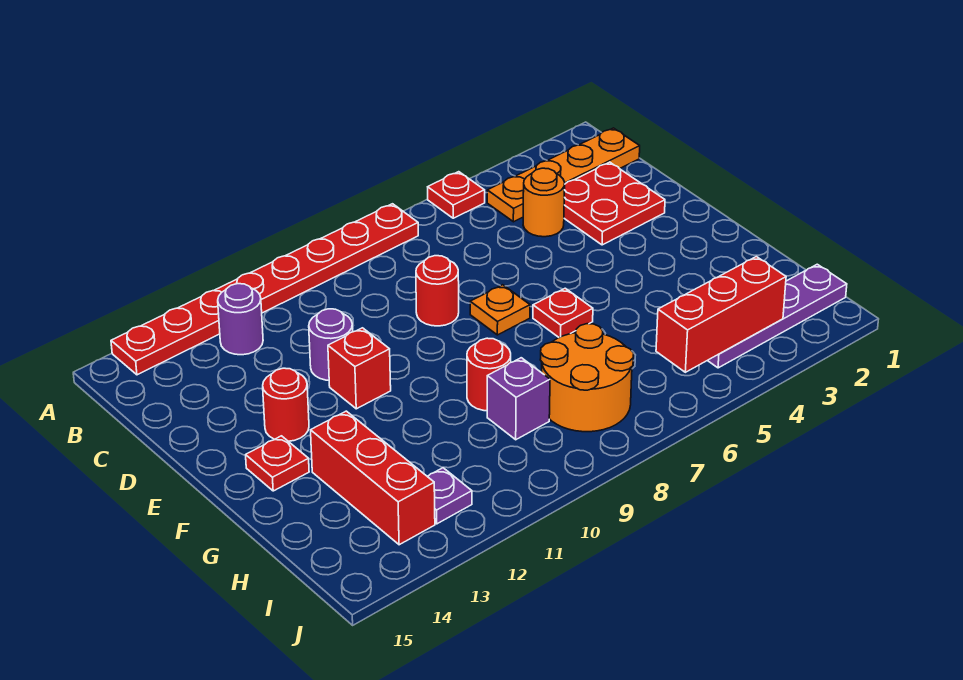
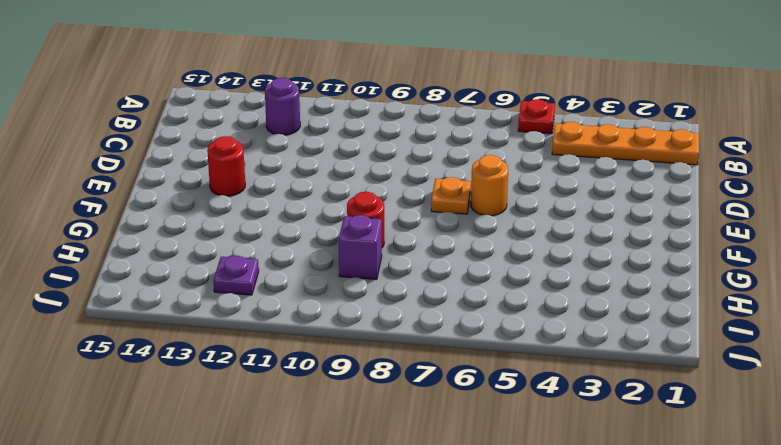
orange 1x1 round brick [471,155,508,216] -> orange 1x1 round brick moved to [523,168,565,237]
none -> red 1x8 plate [111,204,418,375]
none -> red 2x2 plate [564,162,665,245]
none -> red 1x1 round brick [416,256,459,326]

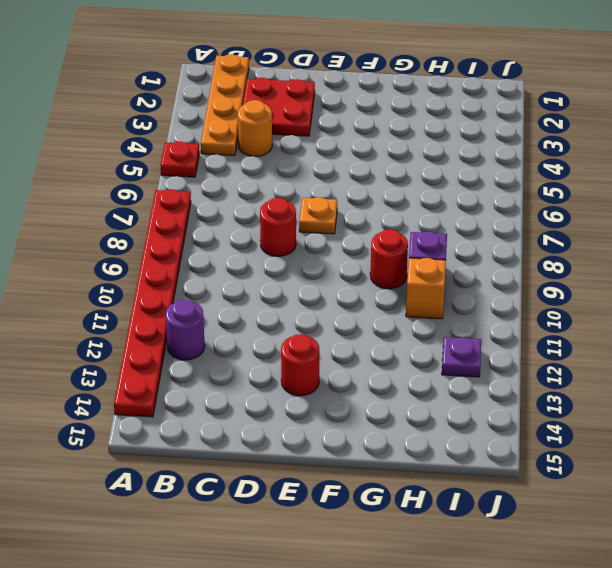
orange 1x1 brick [406,258,446,319] -> none
none -> purple 1x1 round brick [309,309,353,380]
none -> red 1x1 brick [328,328,391,409]
none -> red 1x1 plate [533,288,593,338]

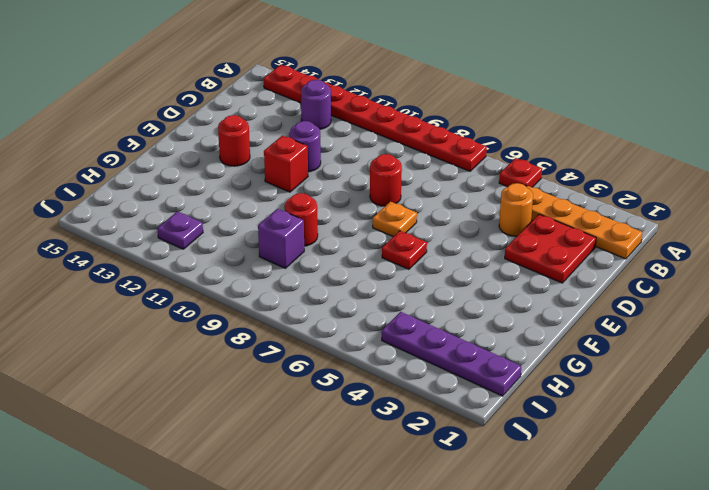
none -> red 1x1 plate [246,436,309,491]
none -> red 1x3 brick [311,411,435,545]
none -> orange 2x2 round brick [540,324,634,432]

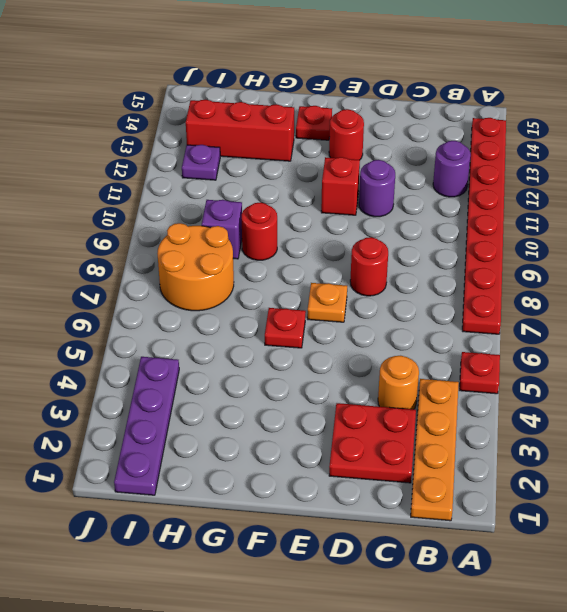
none -> red 1x3 brick [656,257,786,372]

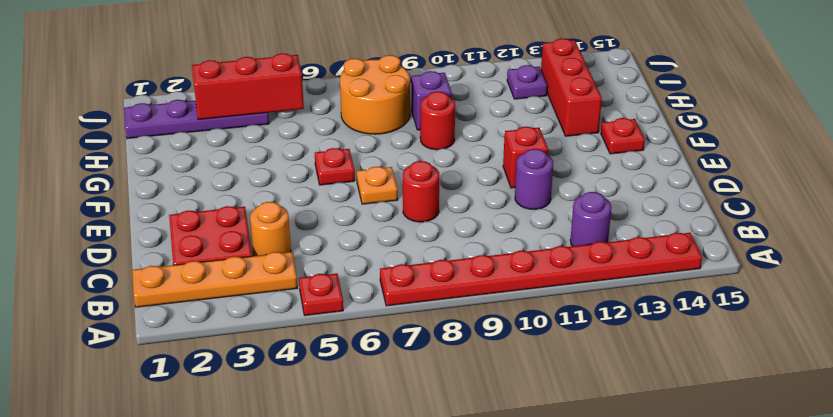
none -> red 1x1 round brick [263,368,309,441]

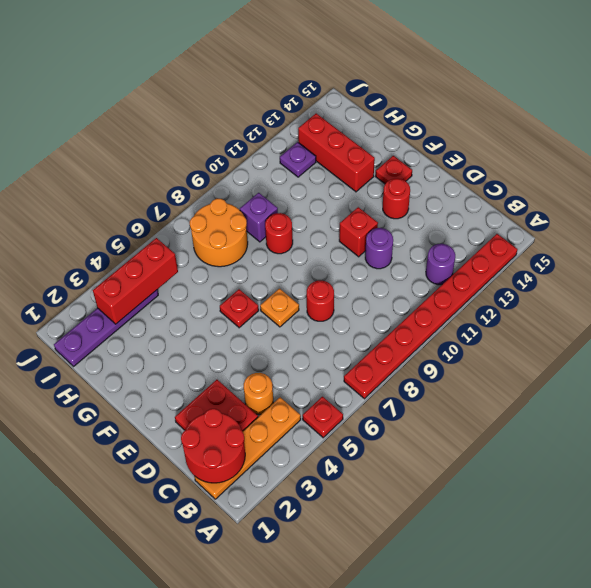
red 2x2 round brick [181,409,245,483] -> none

